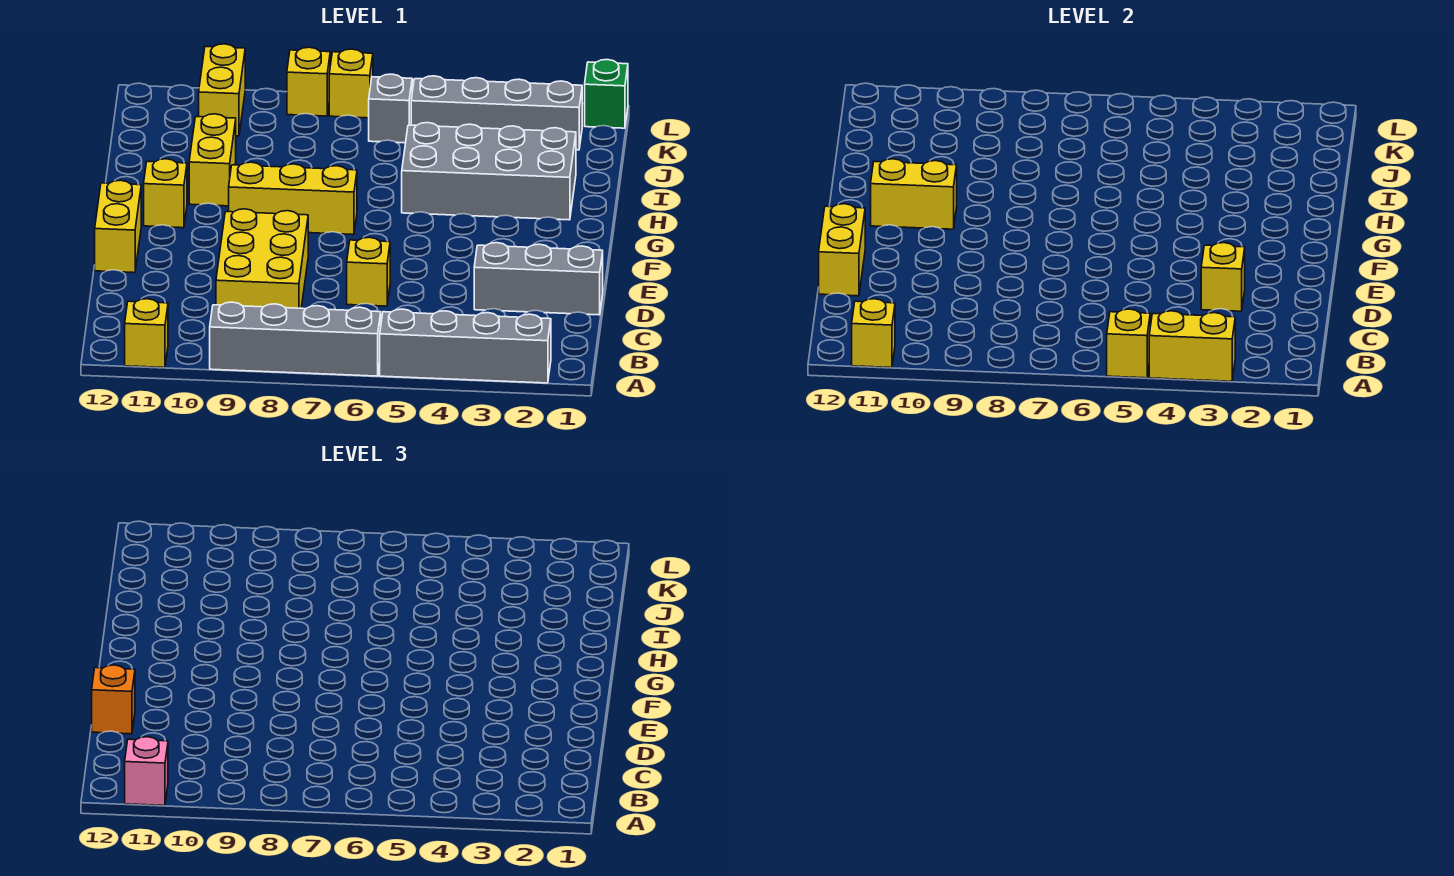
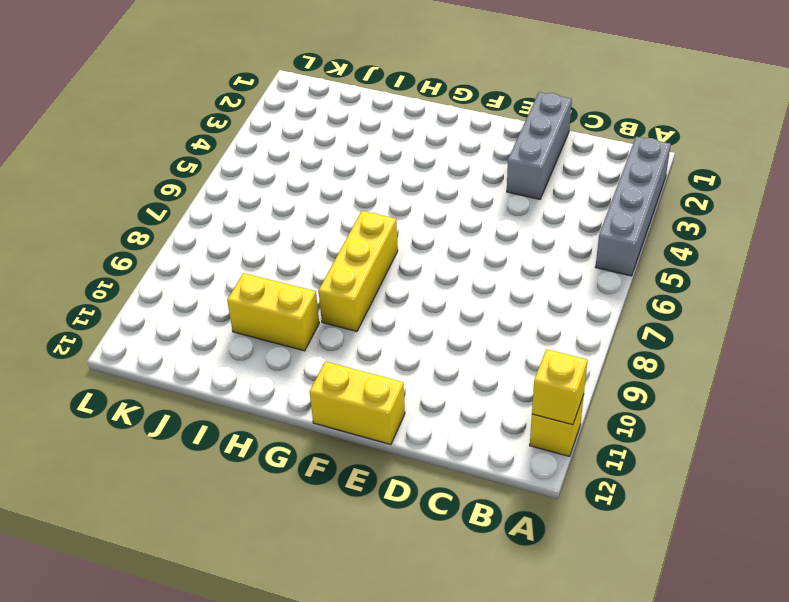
none -> grey 1x4 brick [210,302,381,376]
none -> yellow 2x3 brick [216,209,308,308]
none -> yellow 1x1 brick [347,237,390,306]

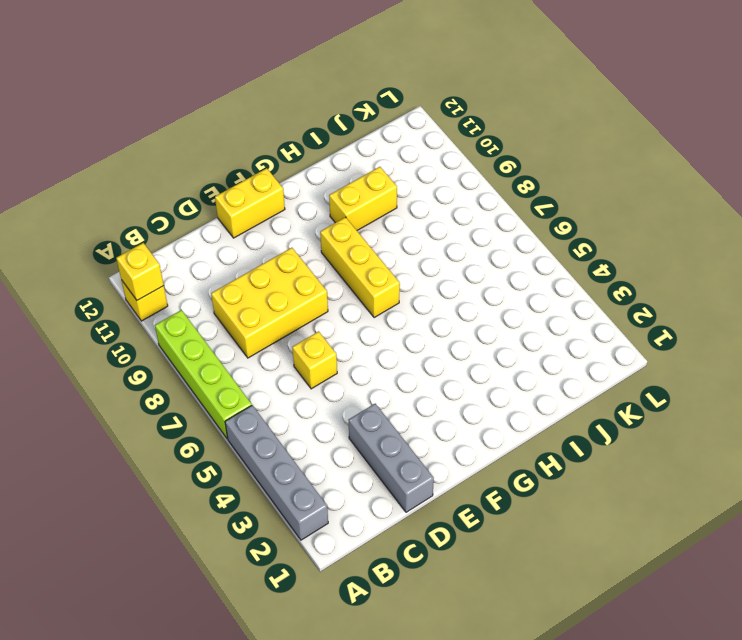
lime 1x4 brick [155,310,252,439] -> grey 1x4 brick [210,302,381,376]
none -> yellow 1x1 brick [144,159,187,228]
none -> grey 2x4 brick [402,123,576,220]
none -> grey 1x4 brick [411,76,582,150]

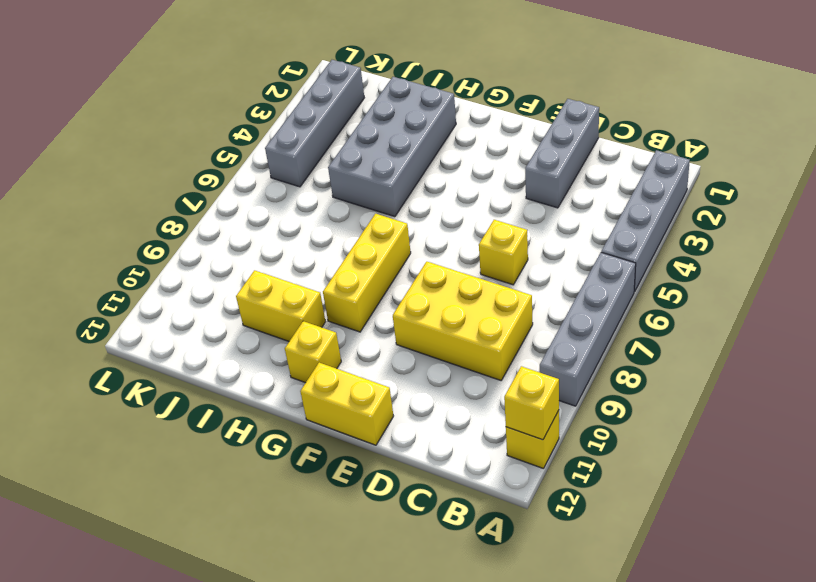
none -> grey 1x1 brick [369,74,412,143]
none -> yellow 1x2 brick [199,44,245,136]
none -> green 1x1 brick [585,60,628,128]

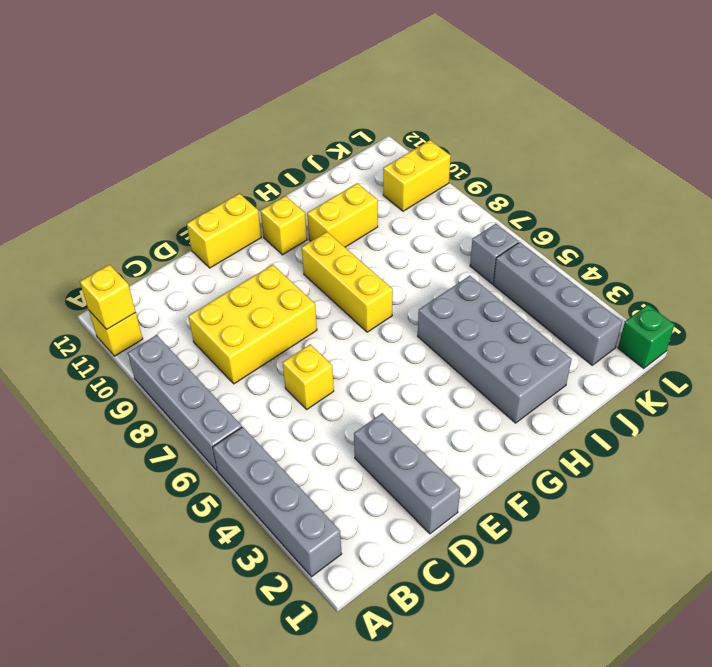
none -> yellow 1x1 brick [329,49,373,118]
none -> yellow 1x1 brick [287,47,330,116]
none -> yellow 1x2 brick [1149,311,1235,381]

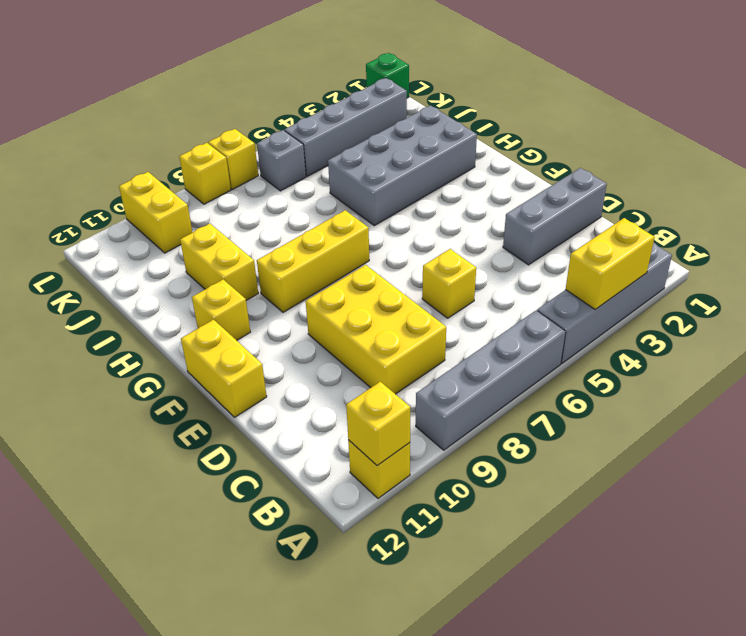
none -> yellow 1x1 brick [1107,309,1150,378]
none -> yellow 1x1 brick [1201,243,1245,311]
none -> yellow 1x2 brick [819,204,865,296]

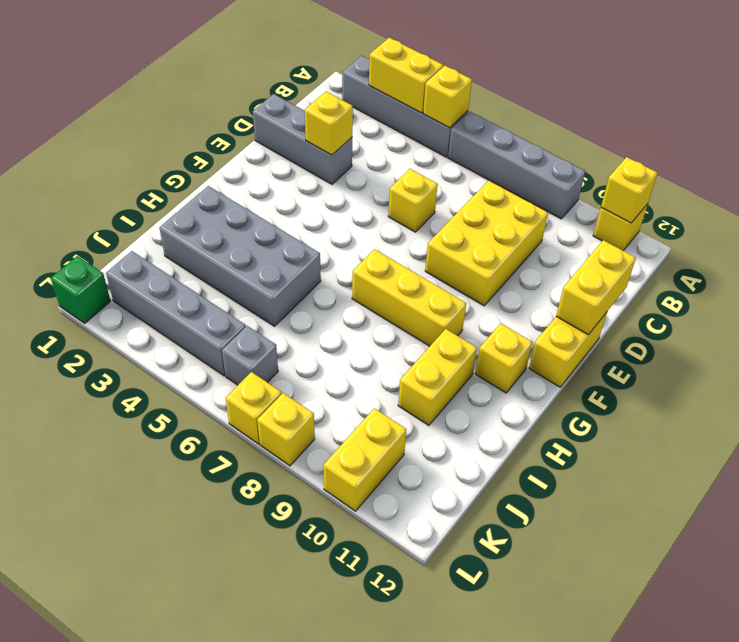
none -> yellow 1x2 brick [871,159,957,229]
none -> pink 1x1 brick [125,737,168,806]
none -> orange 1x1 brick [92,665,135,734]

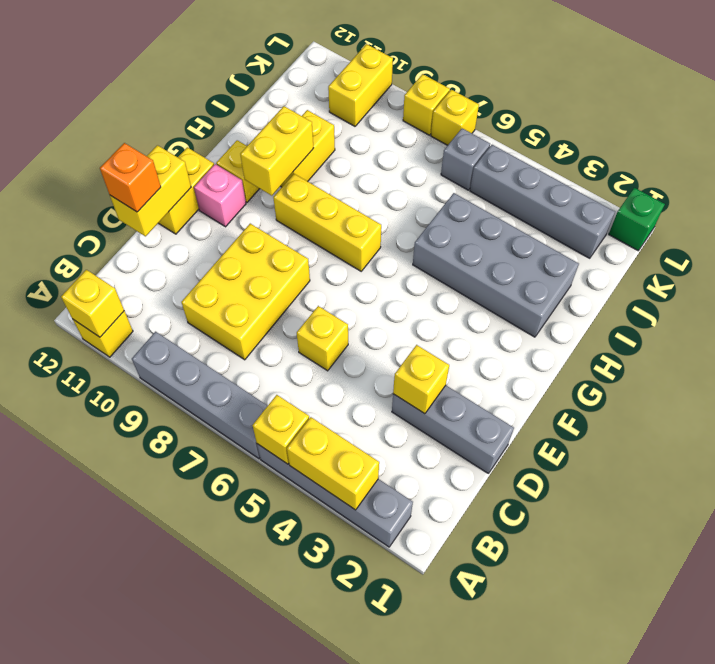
pink 1x1 brick [194,164,246,227] -> pink 1x1 brick moved to [125,737,168,806]
yellow 1x2 brick [240,106,313,196] -> yellow 1x2 brick turned to [871,159,957,229]

